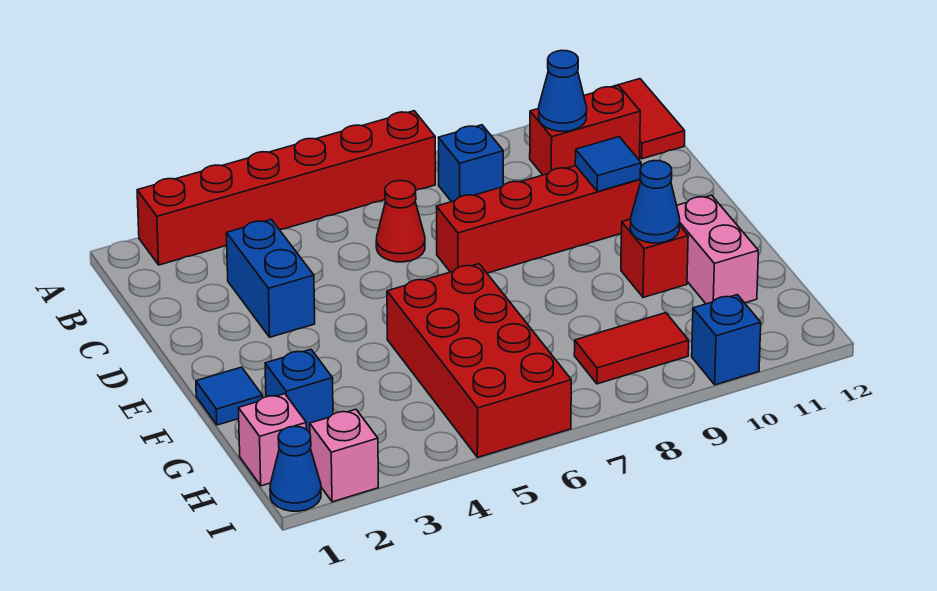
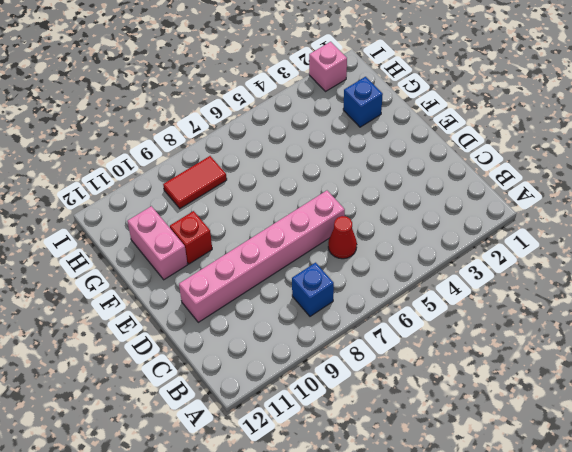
pink 1x6 brick [179,191,345,322] -> red 1x4 brick [437,166,641,273]
none -> red 1x6 brick [137,111,435,265]
none -> red 1x2 tile [612,79,685,159]
none -> red 1x2 brick [530,86,640,175]

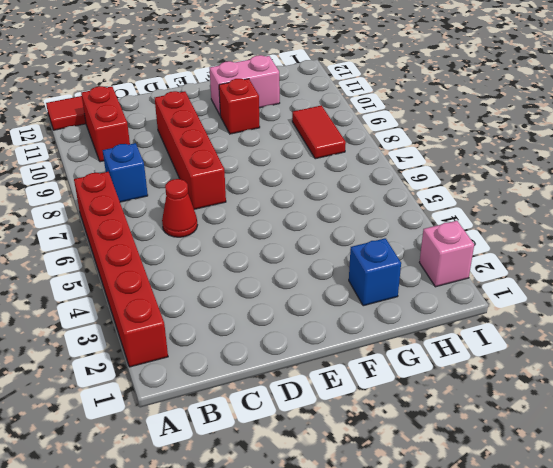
none -> blue 1x2 brick [226,220,315,337]
none -> blue 1x1 tile [196,367,263,425]
none -> red 2x4 brick [387,264,571,457]

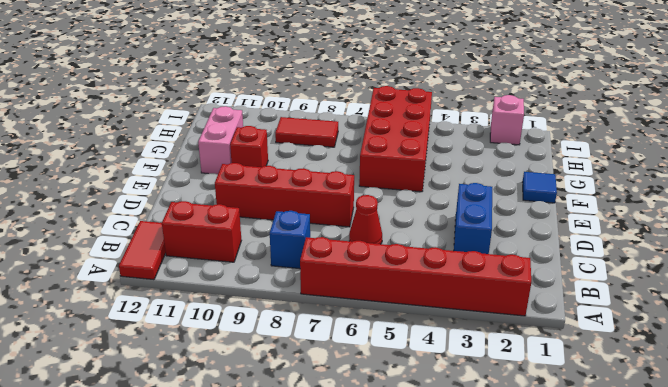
none -> blue 1x1 brick [265,349,333,433]
none -> pink 1x1 brick [238,394,306,486]
none -> blue 1x1 cone [270,426,321,511]

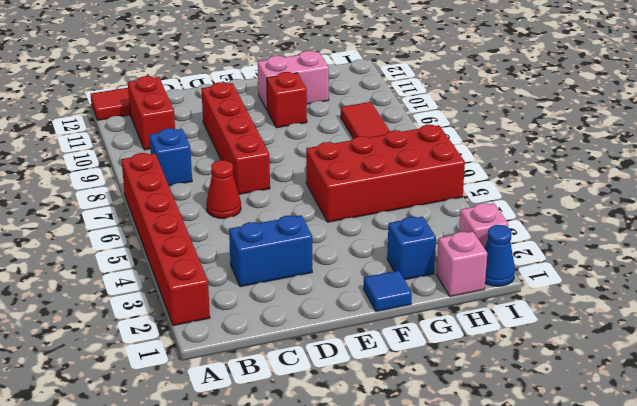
none -> blue 1x1 brick [692,295,761,385]
none -> blue 1x1 cone [539,50,587,131]
none -> blue 1x1 tile [575,137,641,192]

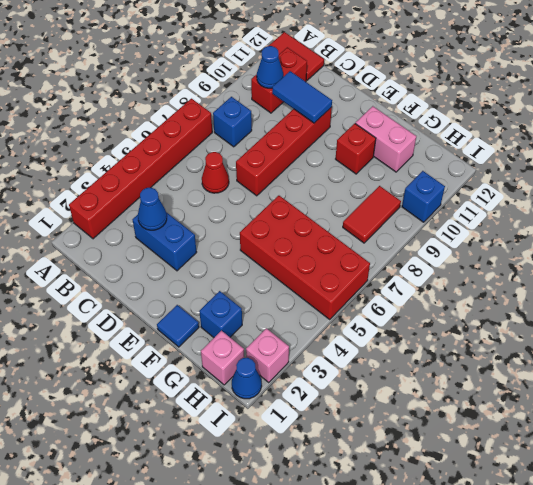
blue 1x1 cone [138,188,167,230] -> blue 1x1 cone moved to [630,161,680,243]
blue 1x2 tile [272,71,332,123] -> blue 1x1 tile [575,137,641,192]

